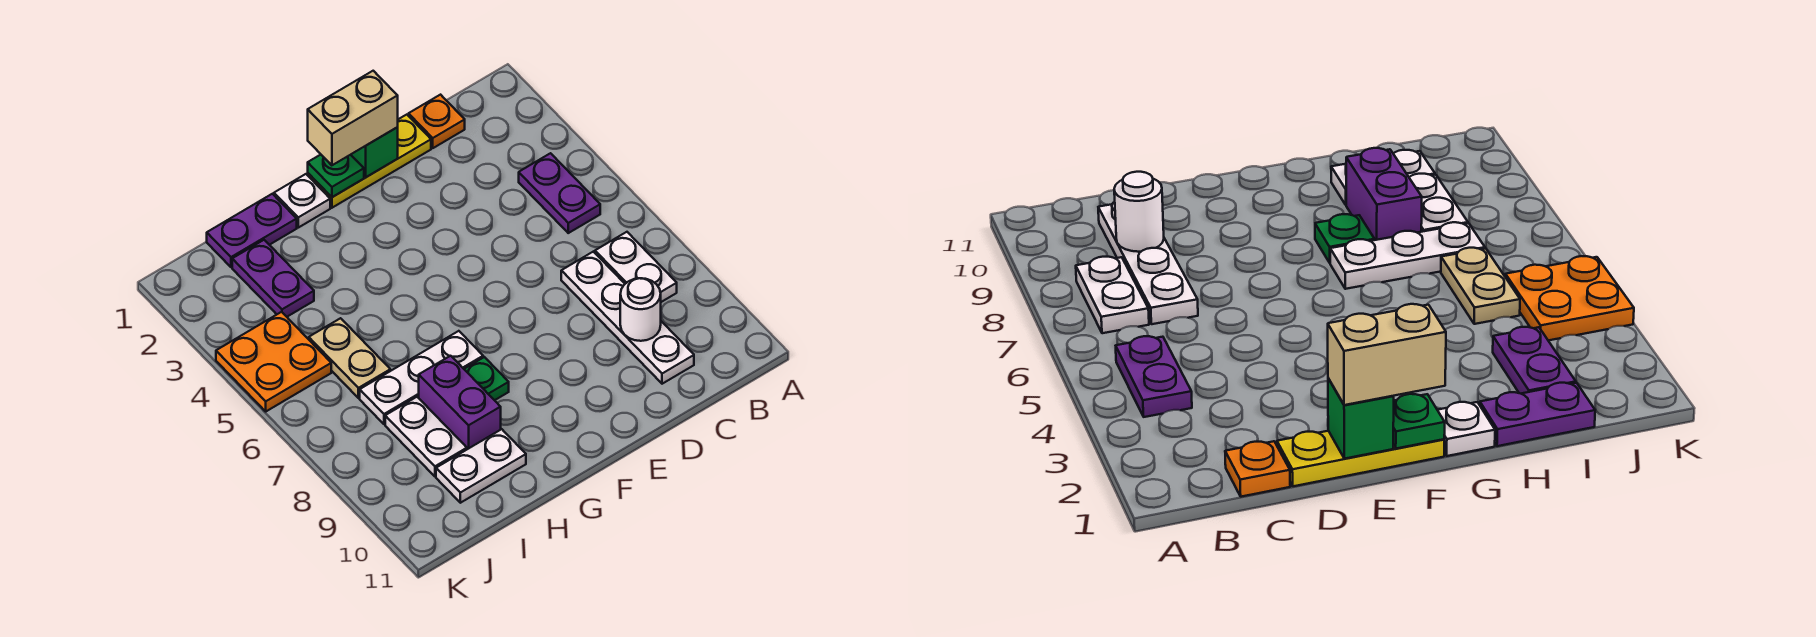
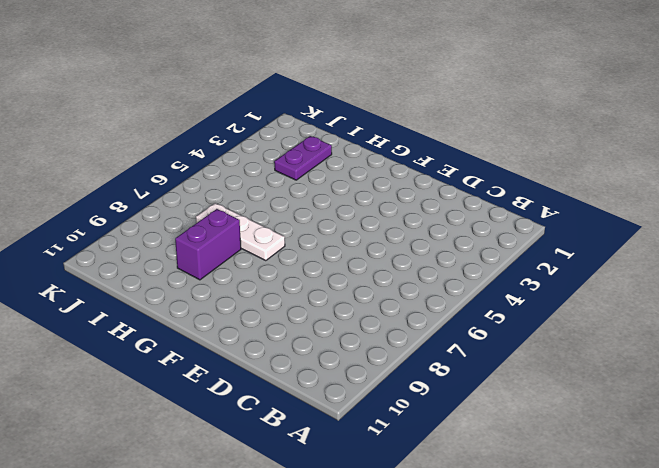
none -> purple 1x2 plate [519,153,600,233]
none -> white 1x2 plate [595,232,677,302]
none -> orange 1x1 plate [409,95,465,148]

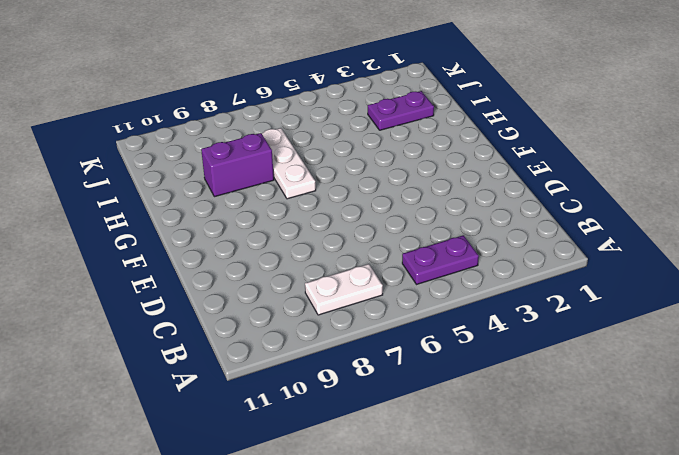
none -> orange 1x1 plate [409,95,465,148]
none -> white 1x4 plate [561,252,694,384]
none -> yellow 1x3 plate [308,115,431,208]

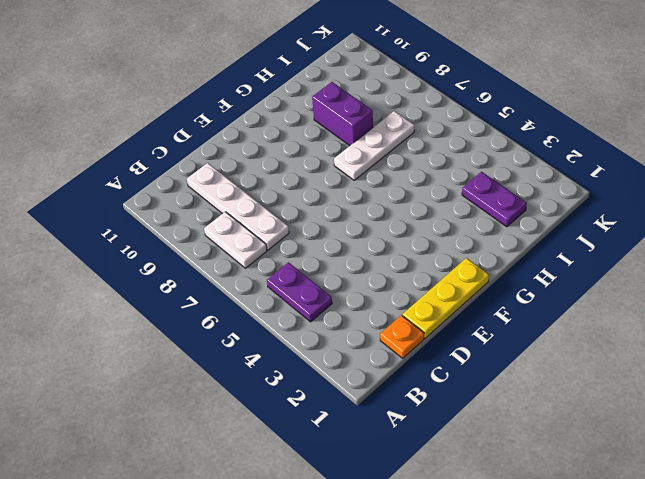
none -> white 1x1 plate [274,174,330,228]
none -> green 1x1 plate [464,357,509,400]
none -> purple 1x2 plate [207,194,297,267]

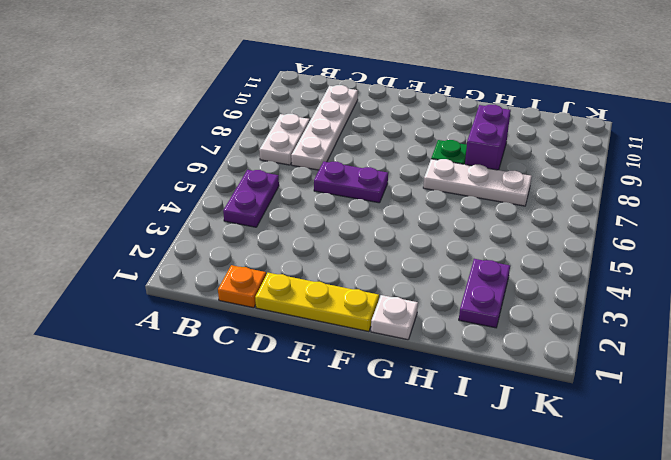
purple 1x2 plate [314,162,388,203] -> purple 1x2 plate moved to [207,194,297,267]
none -> white 1x2 plate [436,429,526,503]
none -> tan 1x2 plate [309,318,390,398]
none -> white 1x2 plate [385,397,467,476]

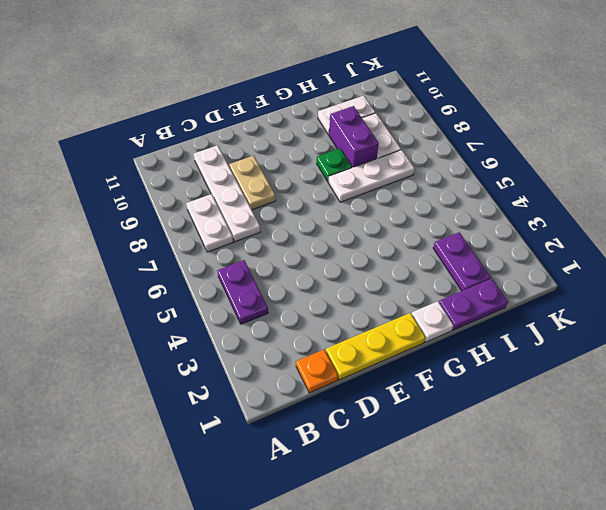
tan 1x2 plate [229,156,276,210] -> tan 1x2 plate moved to [309,318,390,398]
none -> orange 2x2 plate [216,312,331,411]
none -> white 1x1 round brick [620,278,661,341]
none -> green 1x1 brick [351,127,398,177]

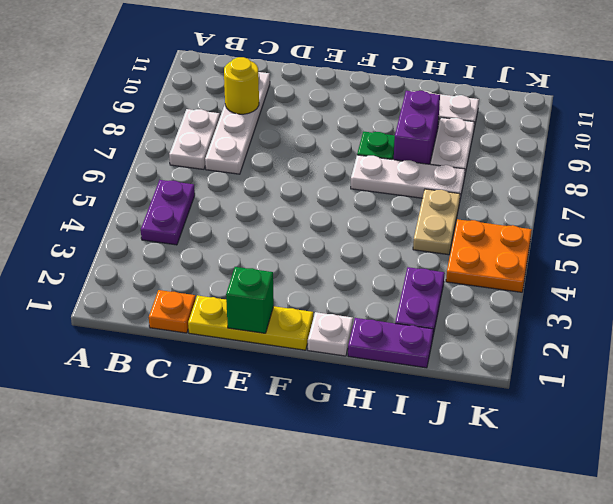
yellow 1x1 round brick [224,57,259,114] -> white 1x1 round brick [620,278,661,341]
none -> green 1x1 plate [308,155,364,197]
none -> tan 1x2 brick [308,71,398,165]

